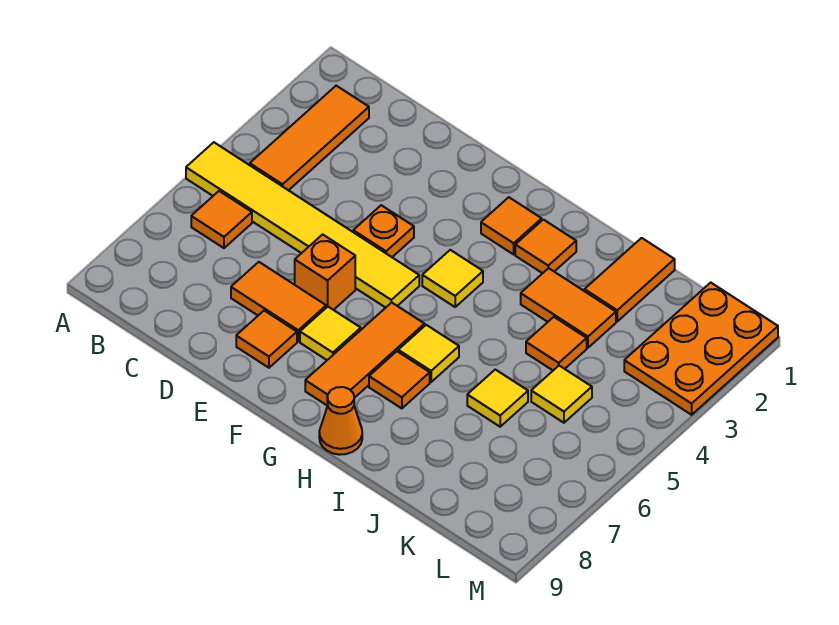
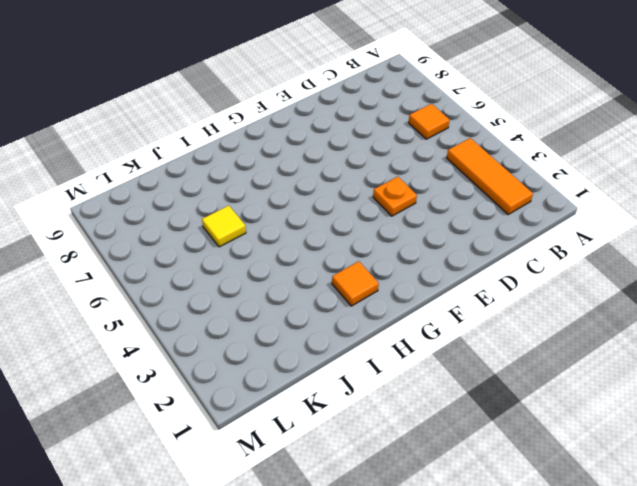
none -> yellow 1x6 tile [186,142,419,308]
none -> orange 1x2 tile [231,262,326,341]
none -> orange 1x1 brick [295,234,355,310]

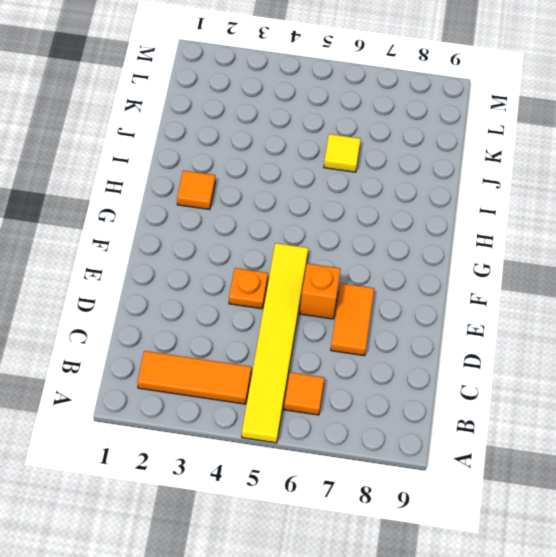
none -> orange 1x1 tile [236,311,297,368]
none -> yellow 1x1 tile [300,307,361,360]
none -> orange 1x1 tile [481,197,542,254]

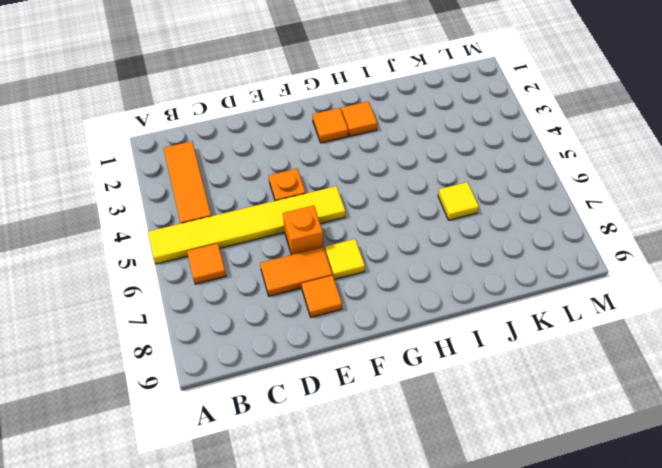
none -> yellow 1x1 tile [422,250,483,307]
none -> orange 1x3 tile [305,302,425,406]
none -> yellow 1x1 tile [398,325,459,382]

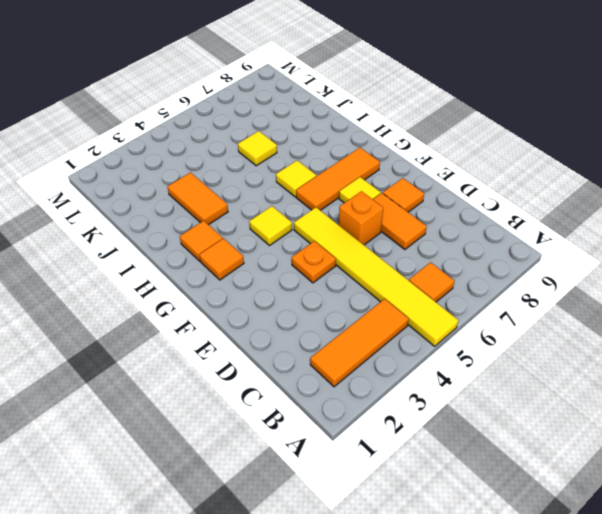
none -> orange 1x1 tile [369,351,430,408]
none -> orange 1x1 cone [319,387,362,455]
none -> orange 1x2 tile [584,238,675,321]

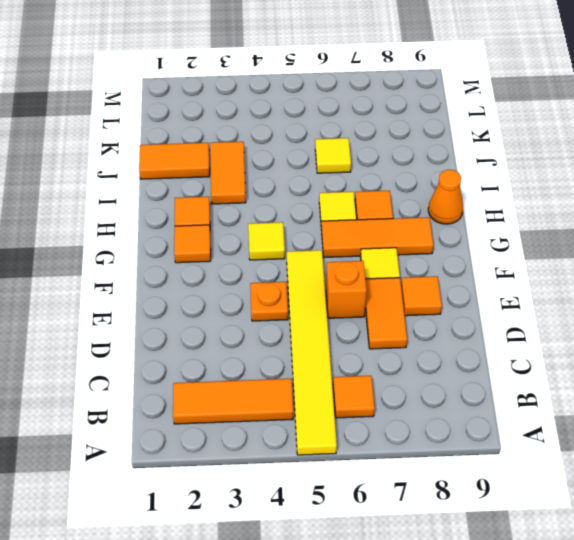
none -> orange 1x1 tile [526,317,587,370]
none -> yellow 1x1 tile [531,366,592,423]
none -> orange 2x3 plate [624,283,778,415]

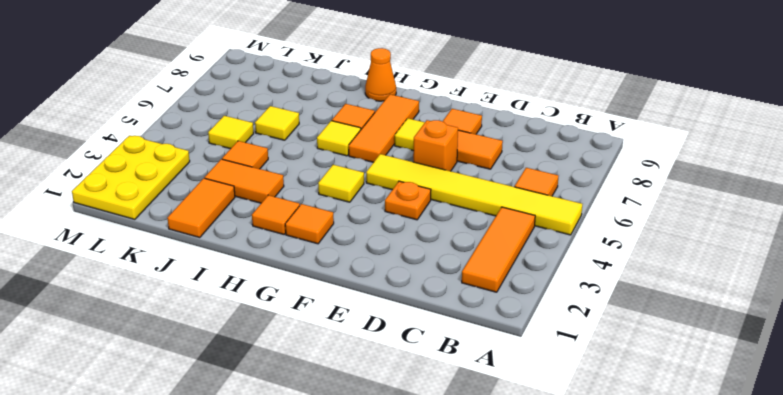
yellow 2x3 plate [72,136,190,219] -> orange 2x3 plate [624,283,778,415]

